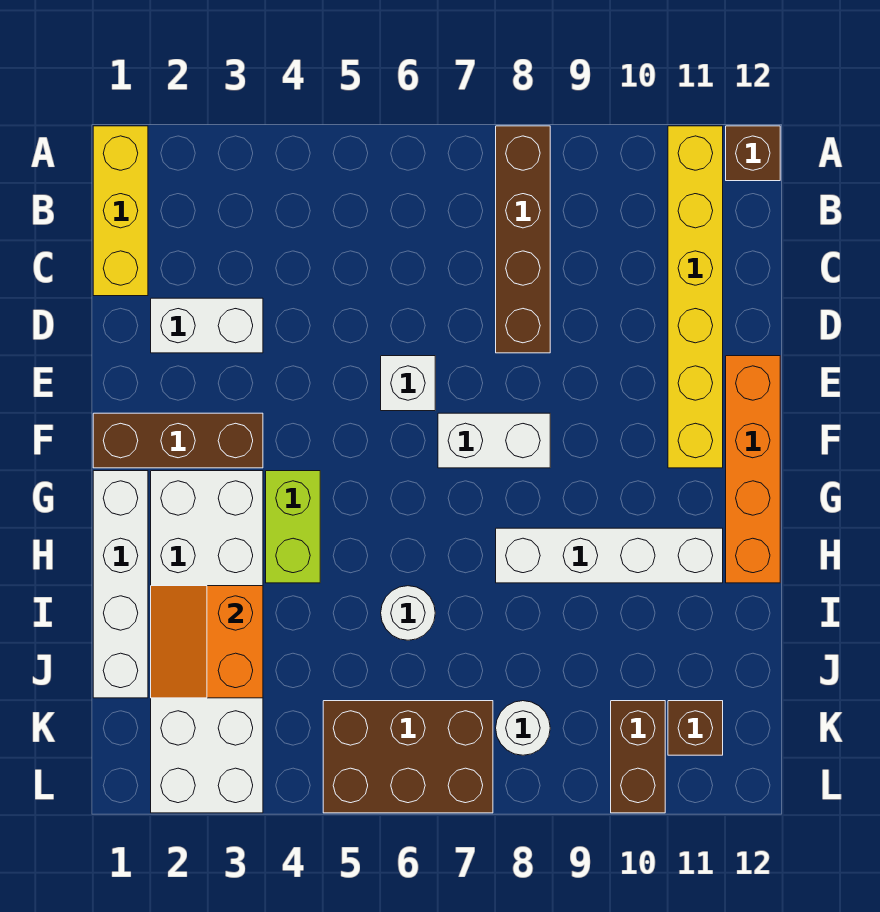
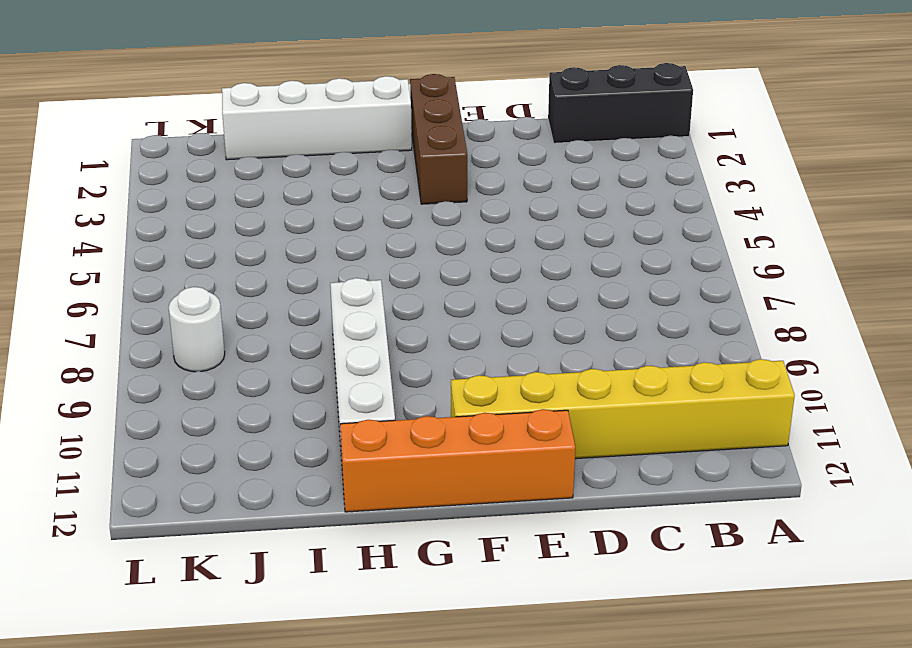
black 1x3 brick [548,63,693,143] -> yellow 1x3 brick [93,126,148,296]
none -> brown 1x4 brick [496,126,550,353]
none -> brown 1x1 brick [726,126,780,181]
none -> white 1x2 brick [151,298,263,353]

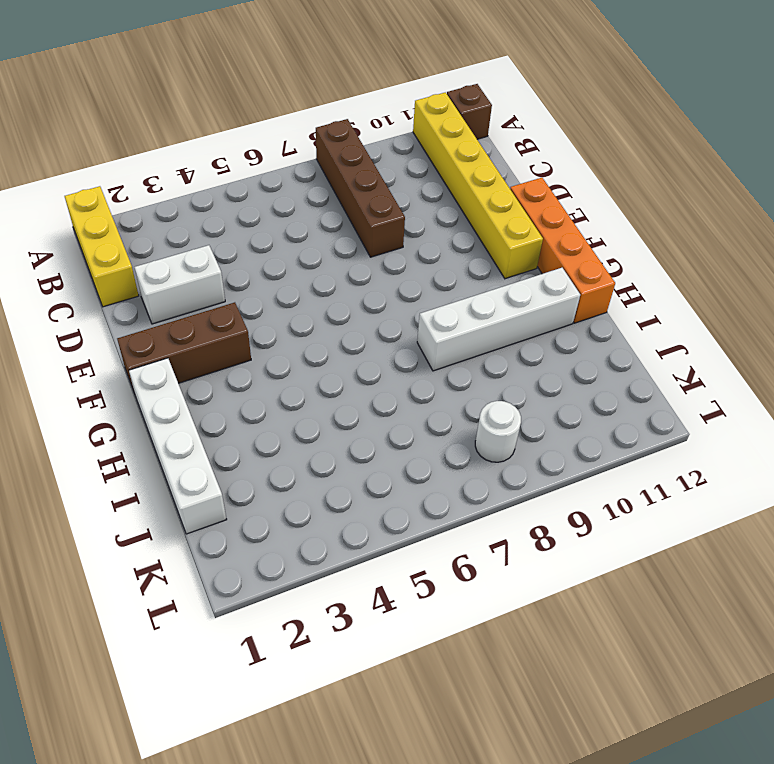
none -> white 1x1 brick [381,356,435,411]
none -> white 1x2 brick [438,413,550,468]
none -> white 2x6 brick [151,471,263,813]

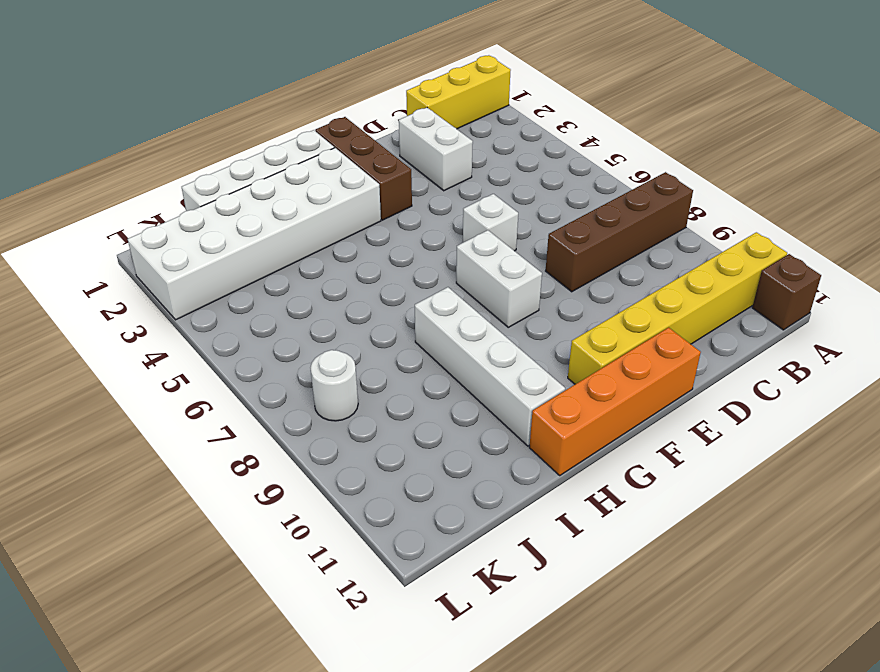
none -> lime 1x2 brick [266,471,320,583]
none -> white 1x1 round brick [381,586,435,640]
none -> brown 2x3 brick [323,701,493,813]

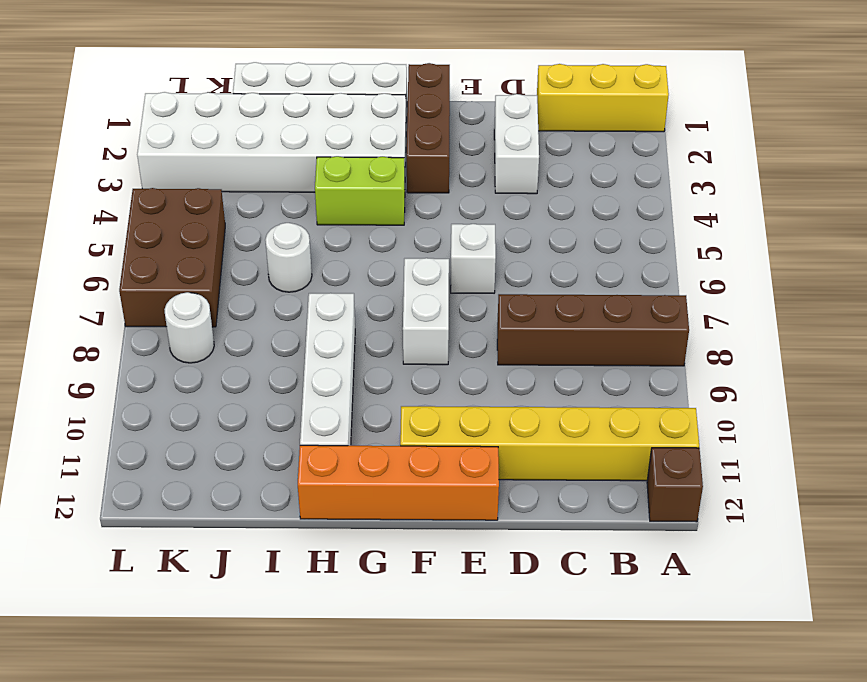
none -> brown 1x2 brick [611,701,665,813]
none -> brown 1x1 brick [668,701,723,755]
none -> orange 2x2 slope [151,586,263,698]

